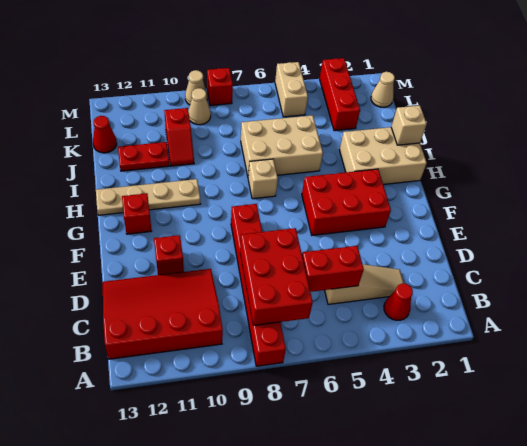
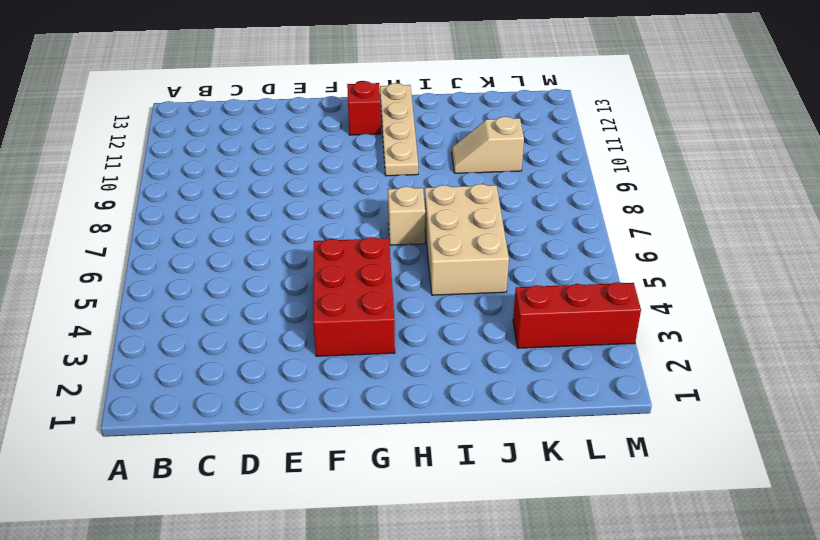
tan 1x2 slope [452,117,524,173] -> red 1x2 slope [164,108,194,166]
none -> red 1x6 brick [231,204,286,366]
none -> red 1x1 cone [384,283,413,320]
none -> red 3x4 slope [103,269,223,359]

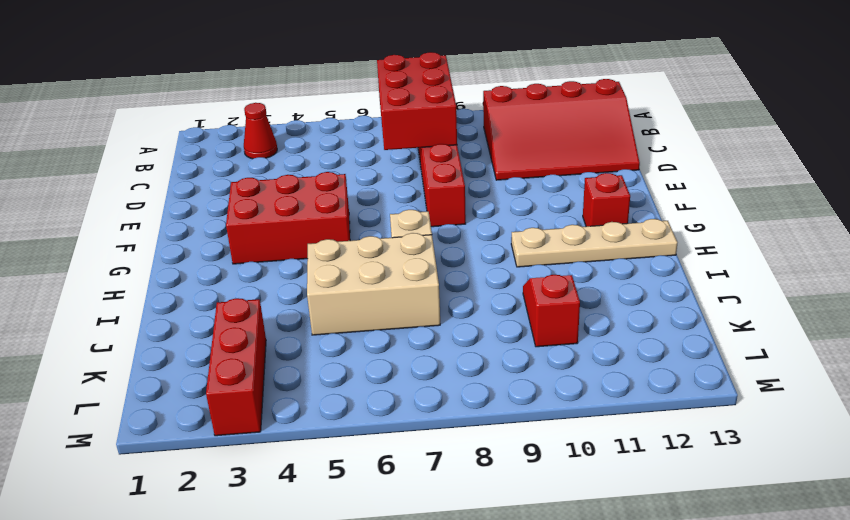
none -> tan 1x3 slope [325,264,404,305]
none -> red 1x1 brick [154,235,184,275]
none -> tan 2x3 brick [339,127,427,185]

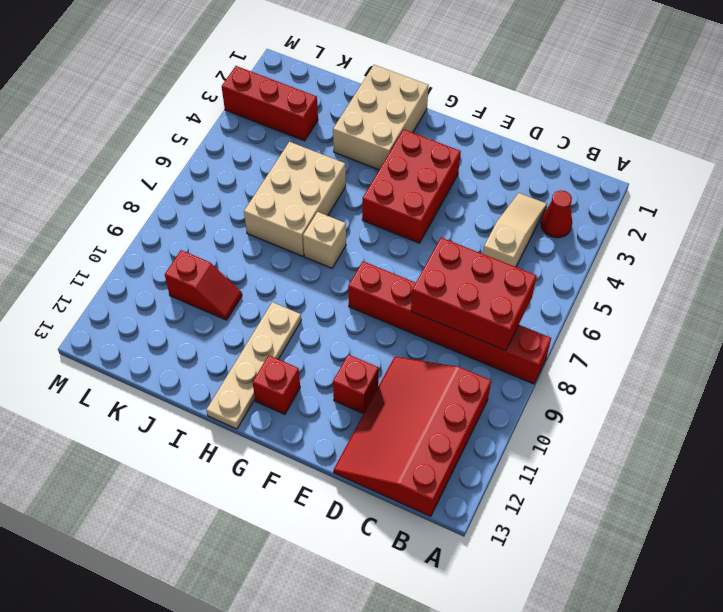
none -> red 1x2 plate [118,142,169,171]
none -> red 1x1 cone [93,116,117,153]
none -> tan 1x1 cone [371,72,395,107]

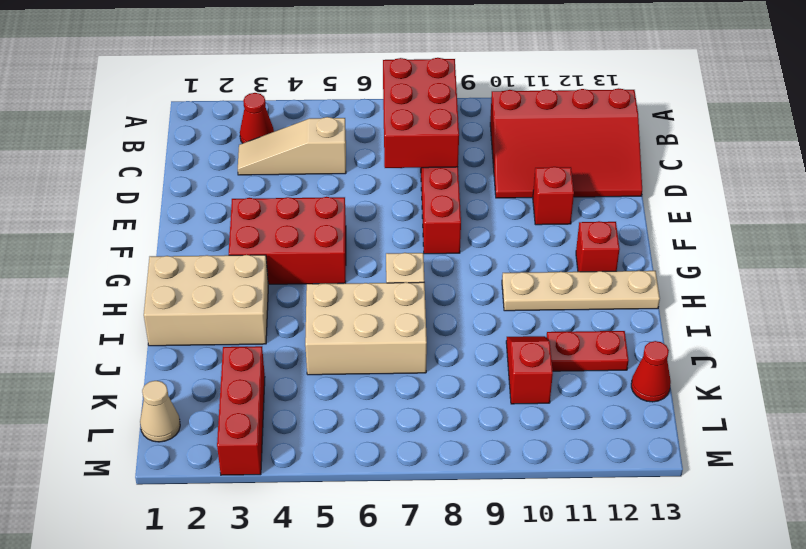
none -> tan 1x2 brick [275,62,308,117]
none -> tan 1x1 cone [188,88,211,125]
none -> red 1x1 brick [207,68,233,106]

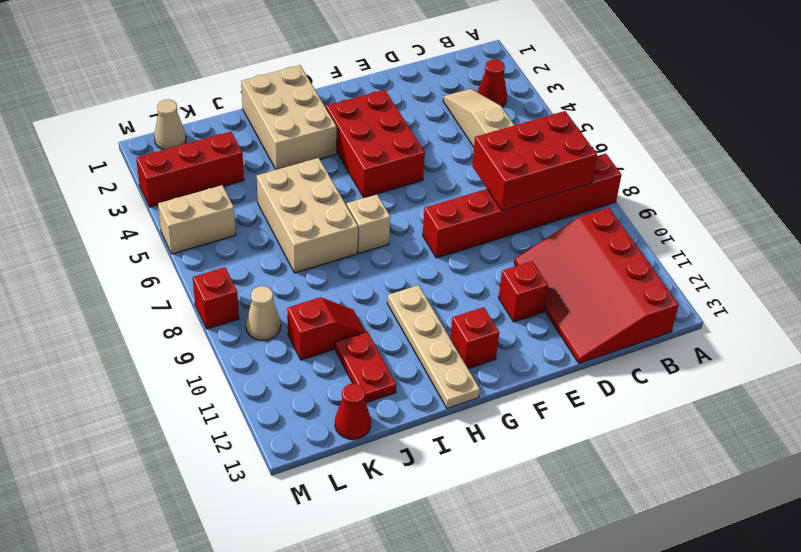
none -> tan 1x1 cone [185,70,207,105]
none -> red 1x2 brick [302,246,364,292]
none -> tan 1x1 brick [391,105,427,145]

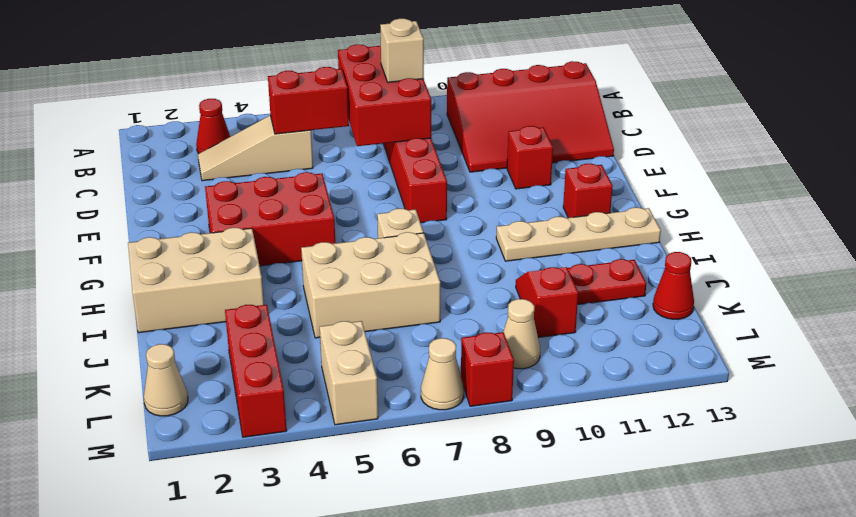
tan 1x1 brick [380,19,424,82] -> tan 1x1 brick moved to [391,105,427,145]
tan 1x1 cone [421,338,464,410] -> tan 1x1 cone moved to [185,70,207,105]

